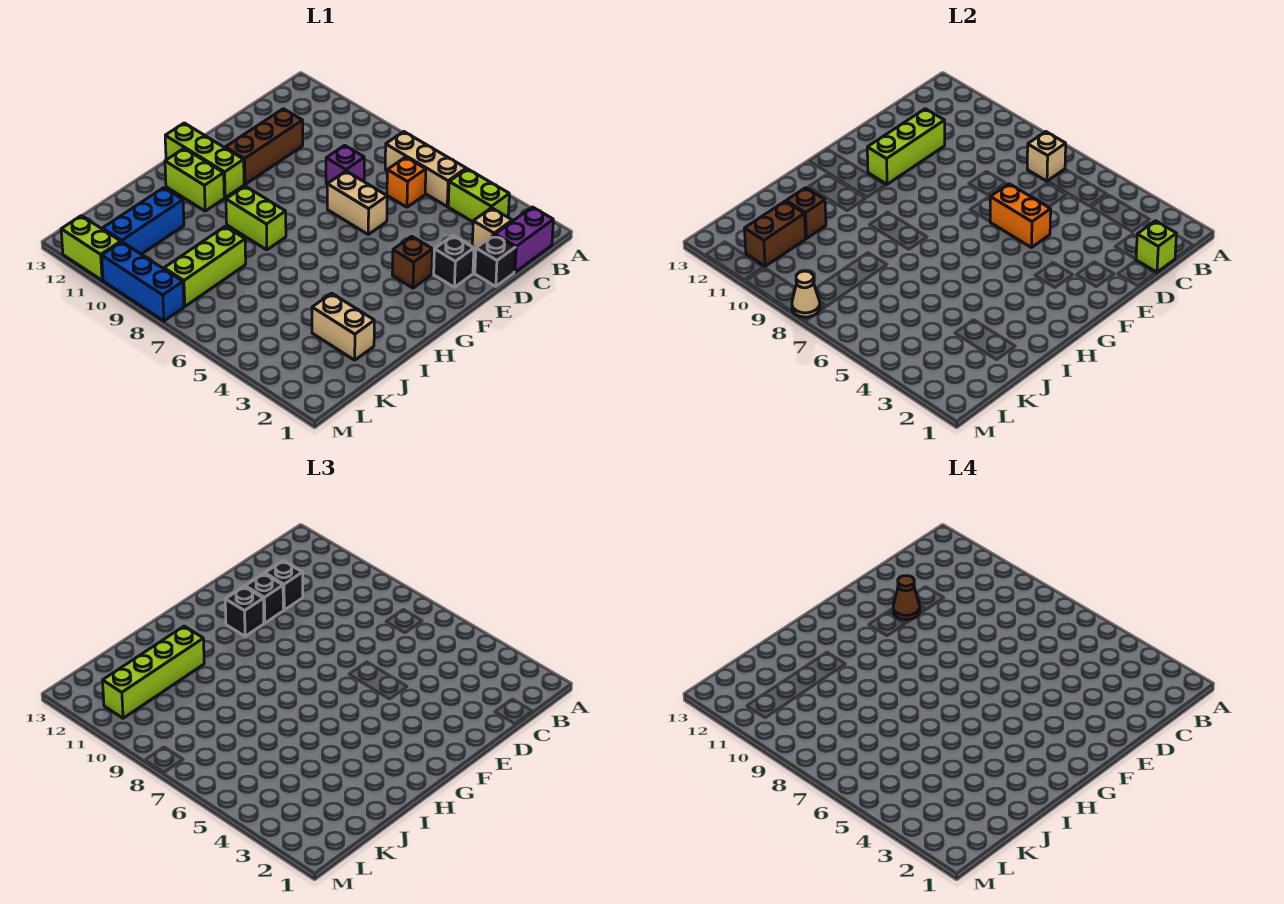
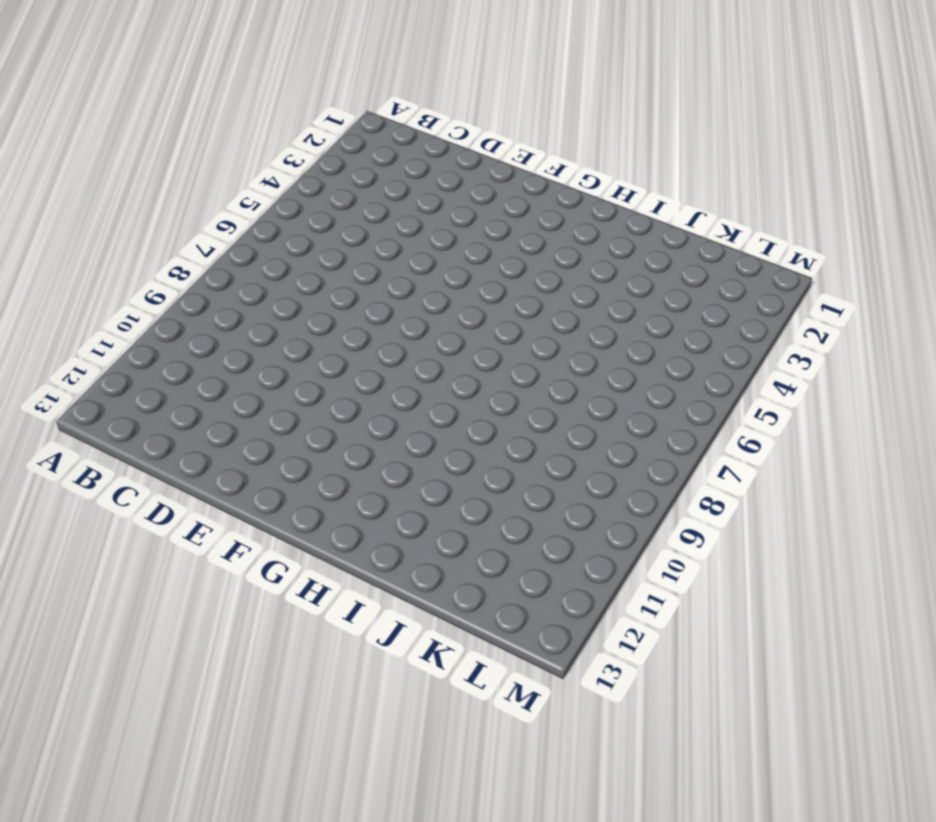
none -> purple 1x2 brick [495,207,553,272]
none -> lime 1x2 brick [448,169,509,222]
none -> tan 1x3 brick [385,132,466,206]
none -> tan 1x1 brick [472,208,512,249]

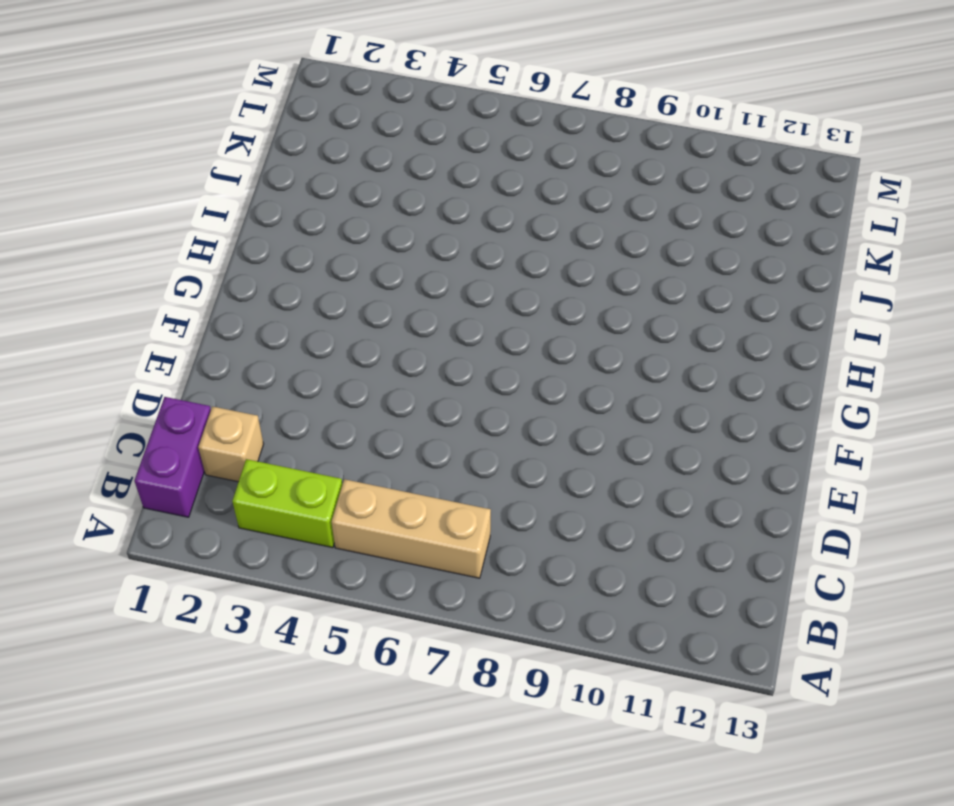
none -> orange 1x1 brick [387,157,426,207]
none -> black 1x1 brick [475,235,515,286]
none -> purple 1x1 brick [326,145,364,184]
none -> brown 1x3 brick [225,109,303,184]

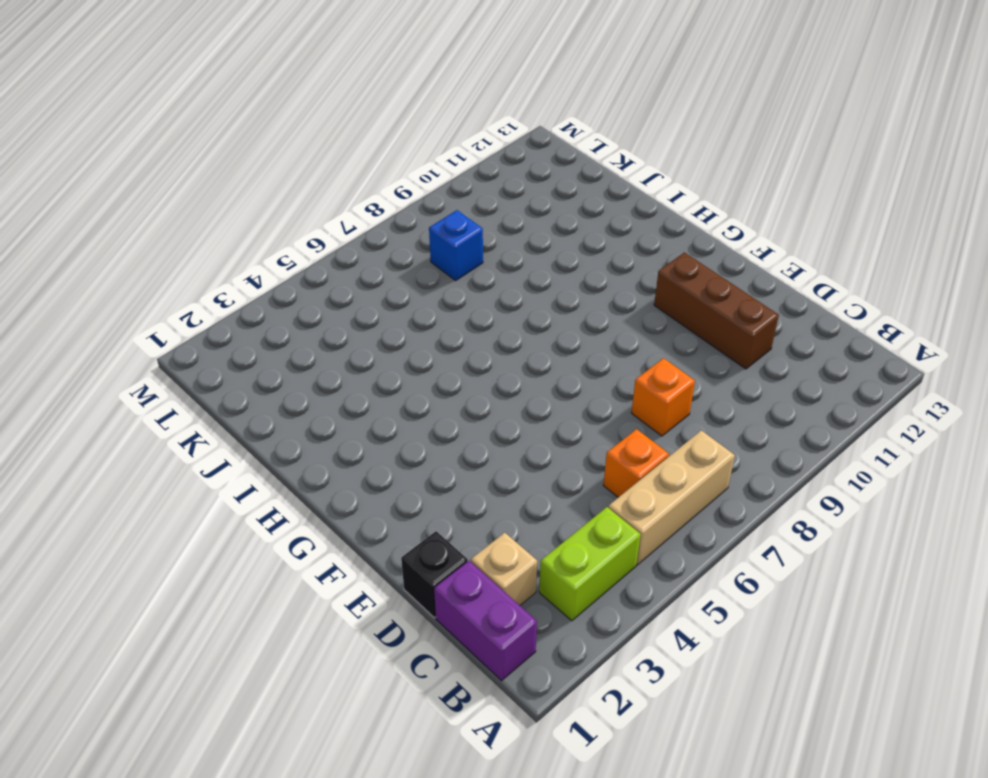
orange 1x1 brick [631,358,695,436] -> purple 1x1 brick [326,145,364,184]
blue 1x1 brick [429,210,483,280] -> lime 1x3 brick [164,226,246,307]
none -> black 1x1 brick [434,236,474,287]
none -> tan 1x2 brick [327,171,387,234]
none -> brown 1x1 brick [392,236,432,288]
none -> lime 1x3 brick [165,123,244,198]

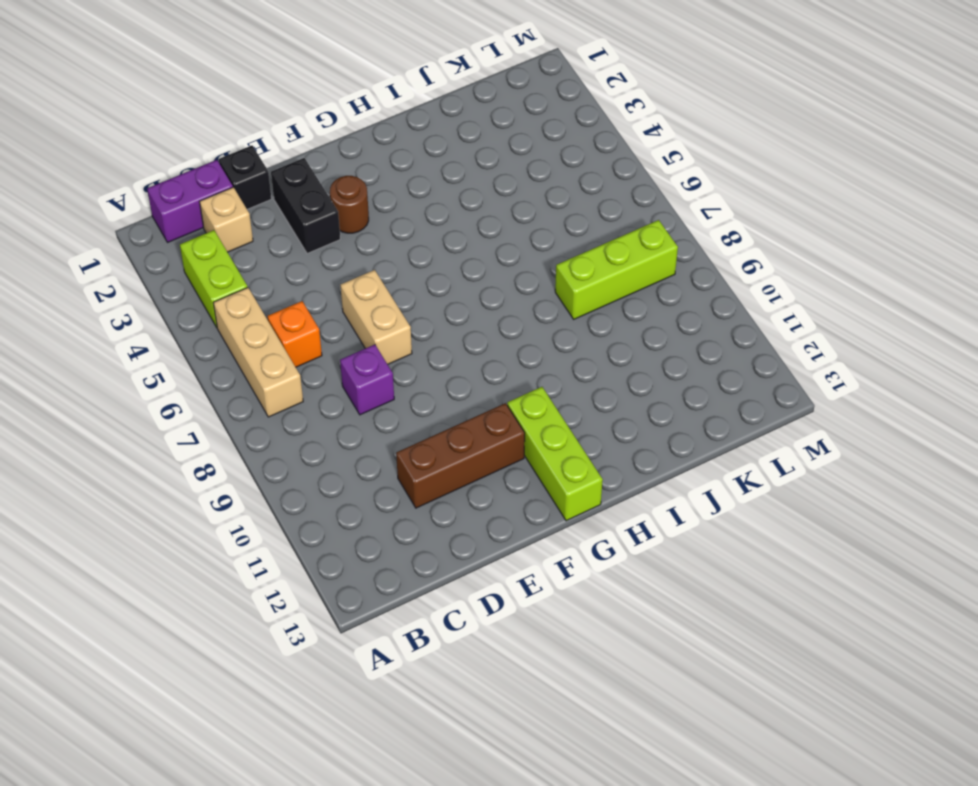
black 1x2 brick [271,158,340,254] -> black 1x1 brick [434,236,474,287]
brown 1x1 round brick [330,176,369,233] -> brown 1x1 brick [392,236,432,288]
none -> lime 1x2 brick [226,186,286,250]
none -> lime 1x2 brick [165,148,224,211]
none -> tan 1x2 brick [312,293,374,360]
none -> blue 1x3 brick [102,188,184,254]

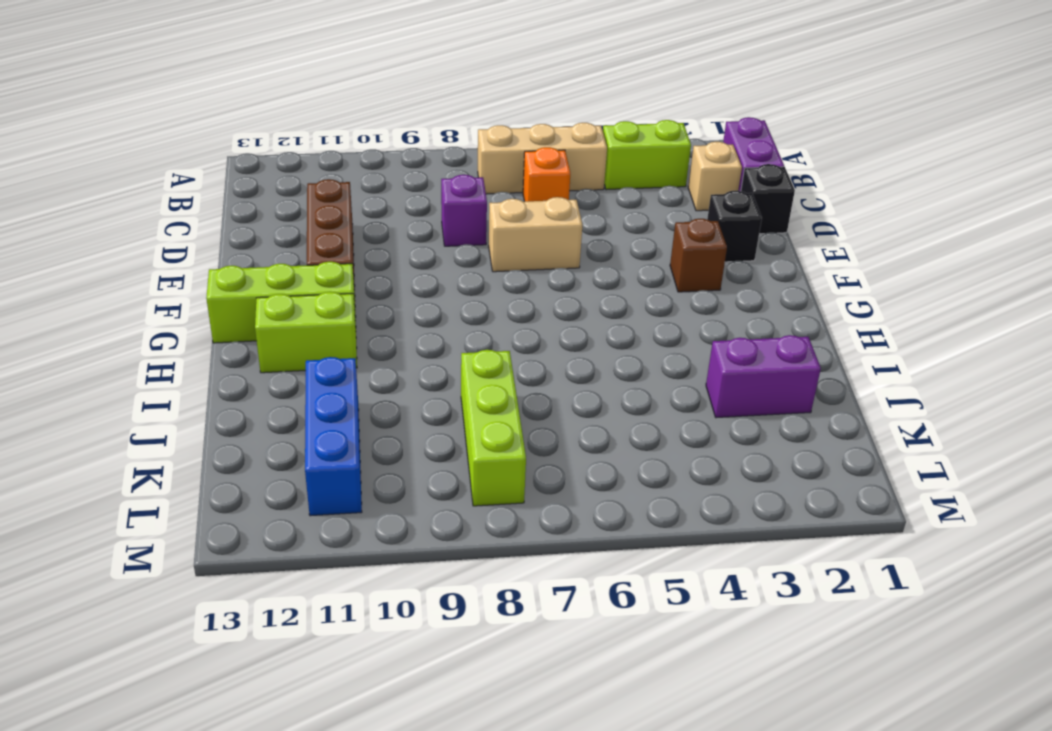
purple 1x2 brick [706,335,821,418] -> tan 1x2 brick [312,293,374,360]
none -> lime 1x2 brick [226,186,286,250]
none -> blue 1x3 brick [102,242,184,321]
none -> lime 1x2 brick [61,216,121,280]
none -> tan 1x1 brick [1027,132,1066,181]

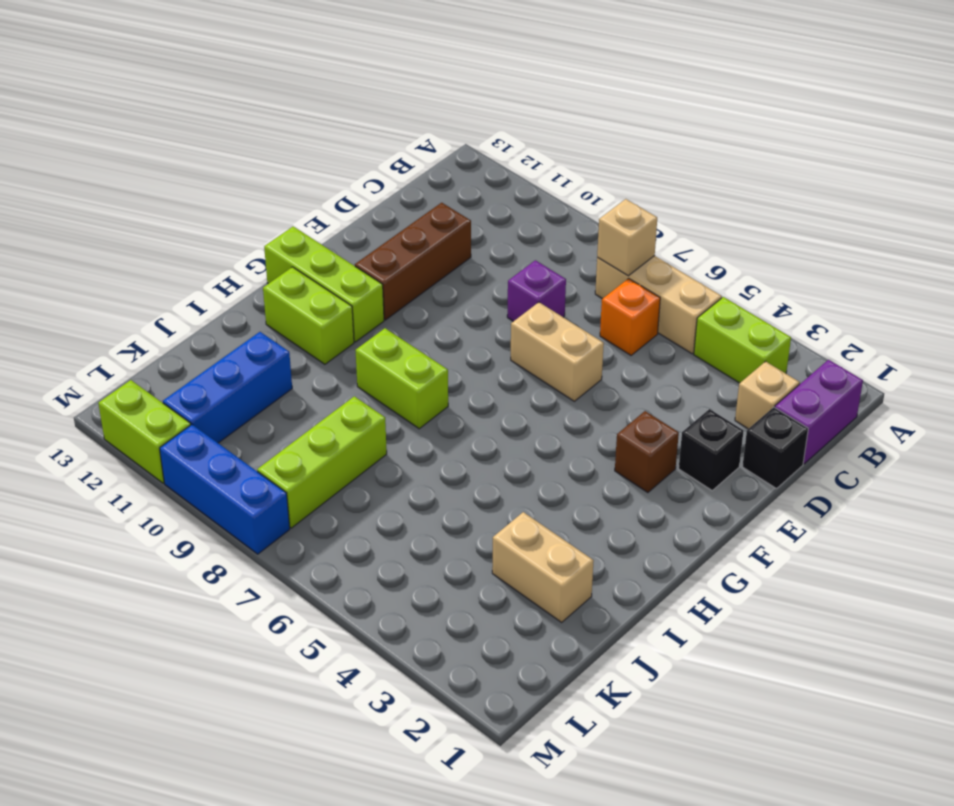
none -> lime 1x1 brick [1136,221,1177,272]
none -> lime 1x3 brick [867,109,945,184]
none -> orange 1x2 brick [990,184,1051,248]
none -> brown 1x1 brick [786,188,826,239]

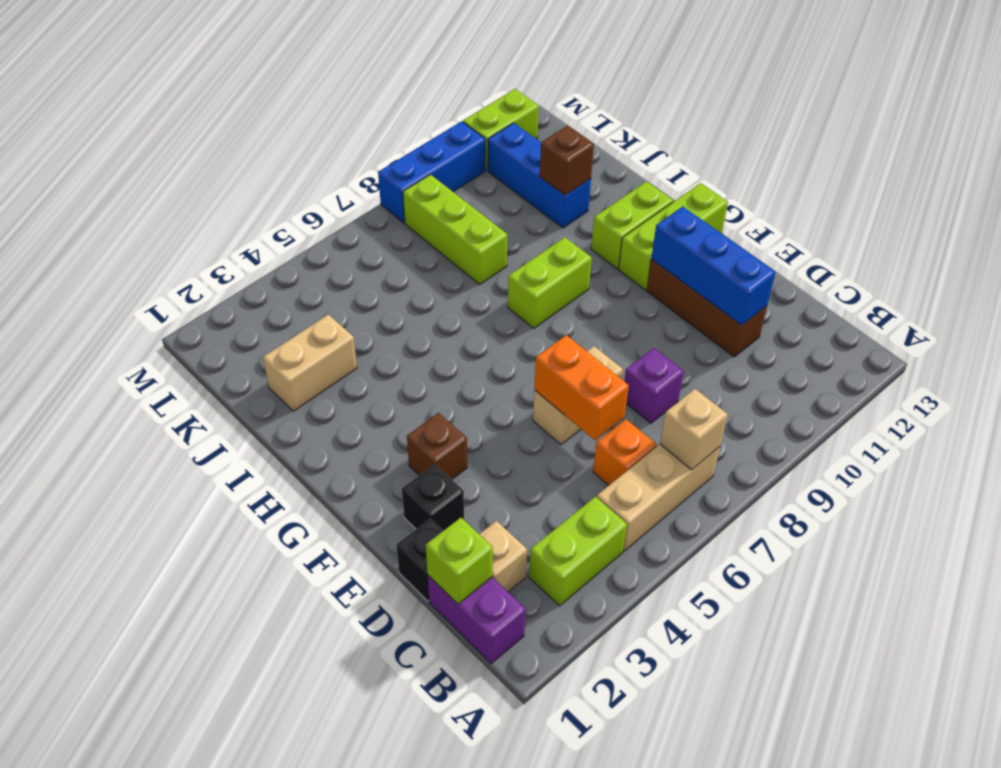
orange 1x2 brick [534,335,629,440] -> orange 1x2 brick turned to [990,184,1051,248]
blue 1x3 brick [651,206,776,325] -> lime 1x3 brick [867,109,945,184]
none -> brown 1x2 brick [744,201,806,266]
none -> tan 1x1 cone [792,271,820,317]
none -> black 1x1 brick [265,561,303,610]
none -> black 1x1 brick [245,574,283,623]

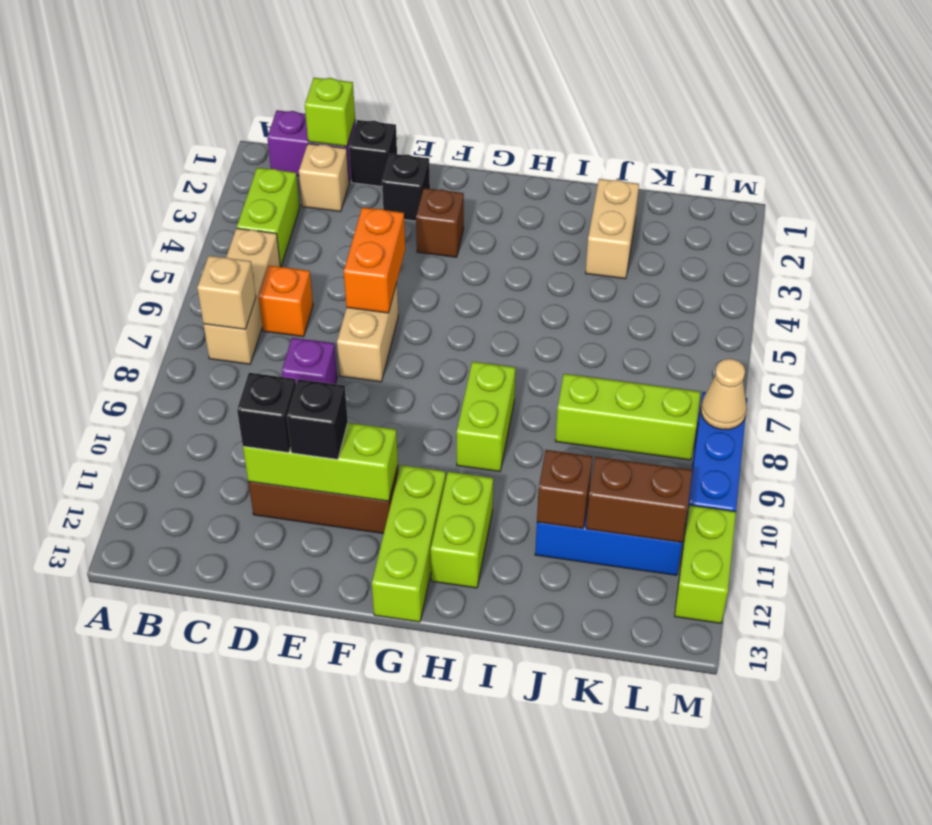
none -> black 1x1 brick [225,587,264,636]
none -> lime 1x4 brick [102,626,204,718]
none -> brown 1x1 cone [893,576,920,619]

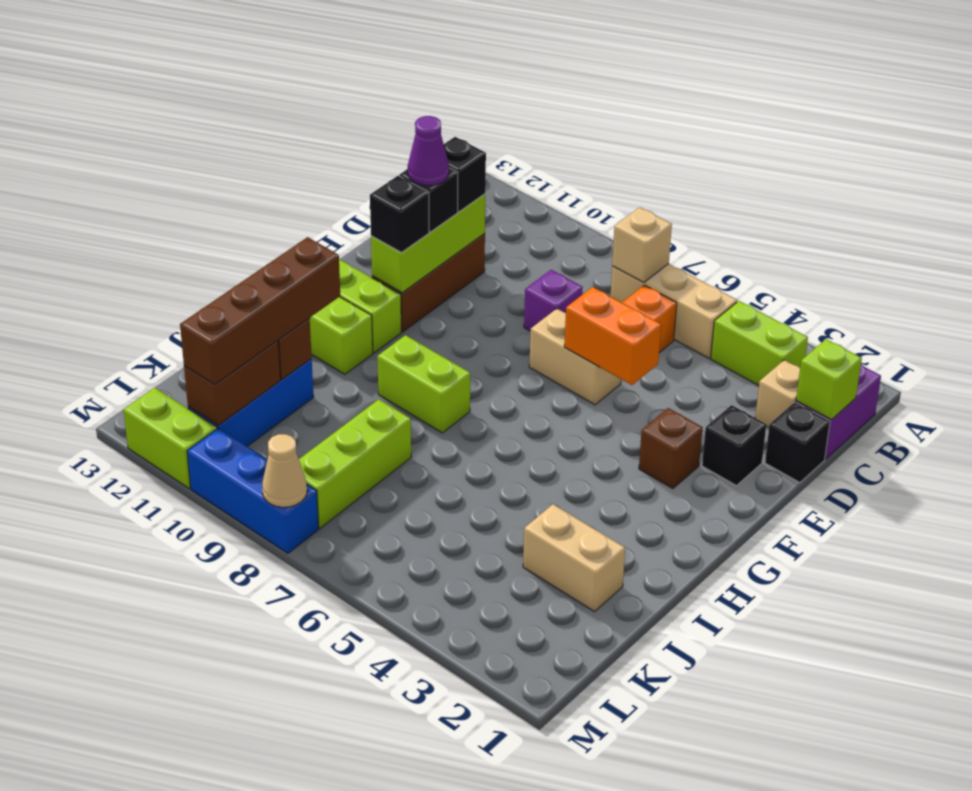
purple 1x1 cone [408,116,449,186] -> brown 1x1 cone [893,576,920,619]
brown 1x4 brick [180,237,340,385] -> lime 1x4 brick [102,626,204,718]

